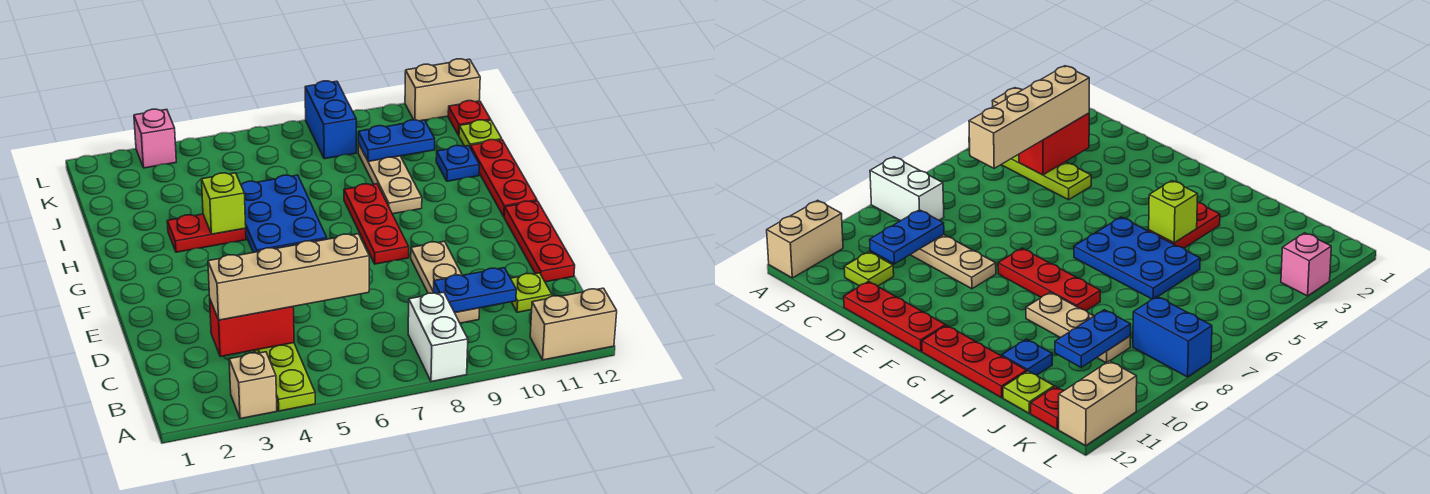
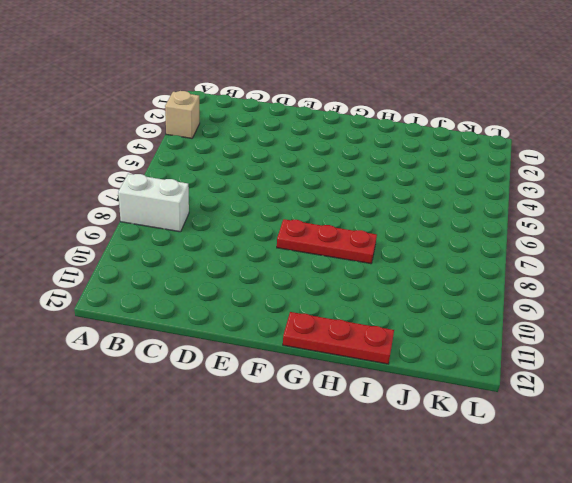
none -> lime 1x4 plate [254,343,315,411]
none -> tan 1x2 brick [530,288,617,360]
none -> tan 1x3 plate [411,241,479,323]

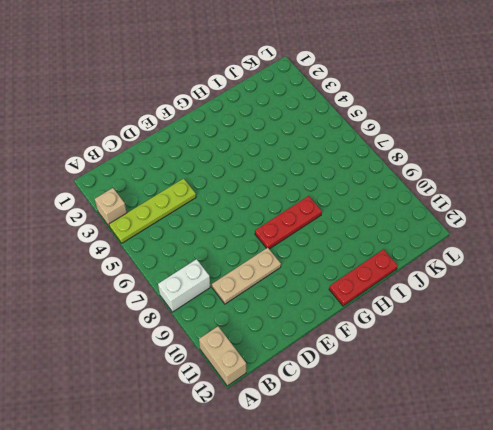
none -> lime 1x1 plate [511,273,552,312]
none -> red 1x3 plate [504,201,575,282]
none -> blue 2x3 plate [241,175,327,253]

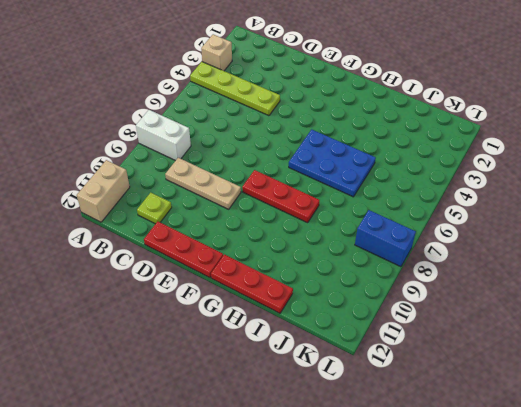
none -> red 1x2 plate [167,214,246,252]
none -> tan 1x3 plate [358,143,422,214]
none -> blue 1x1 plate [436,146,479,181]

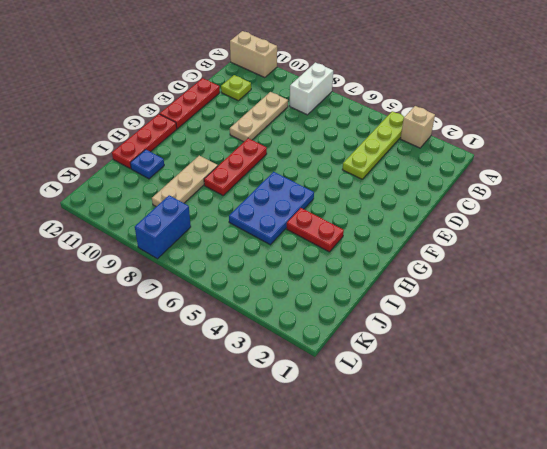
none -> lime 1x1 plate [459,120,502,146]
none -> red 1x1 plate [448,101,491,135]
none -> pink 1x1 brick [134,109,176,168]

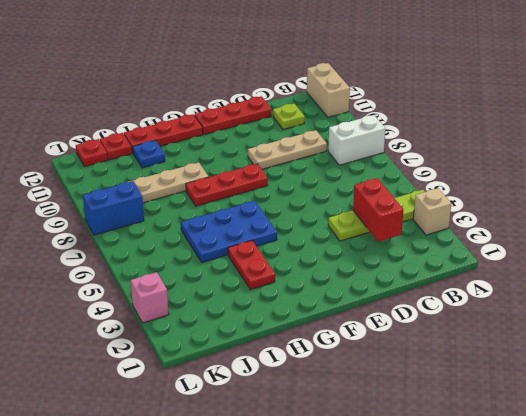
red 1x1 plate [100,133,132,160] -> lime 1x1 plate [459,120,502,146]
none -> tan 1x2 brick [405,59,480,121]
none -> blue 1x2 plate [434,268,516,312]
none -> lime 1x1 brick [202,173,246,234]

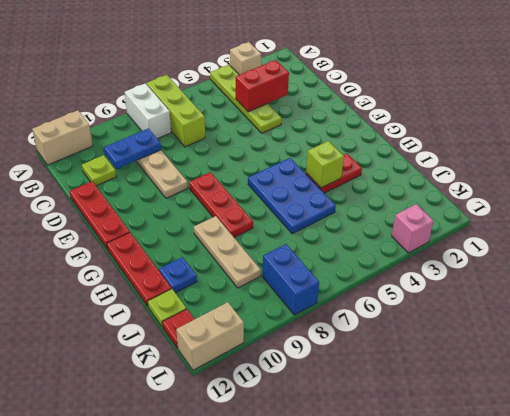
lime 1x3 brick [147,75,205,147] -> none
none -> blue 1x2 plate [358,120,435,161]
none -> tan 1x4 brick [208,234,369,320]

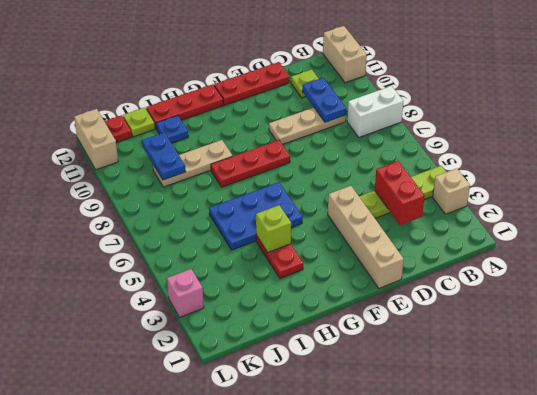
tan 1x4 brick [328,186,404,288] -> tan 1x4 brick moved to [208,234,369,320]
none -> blue 1x2 brick [305,81,356,159]

